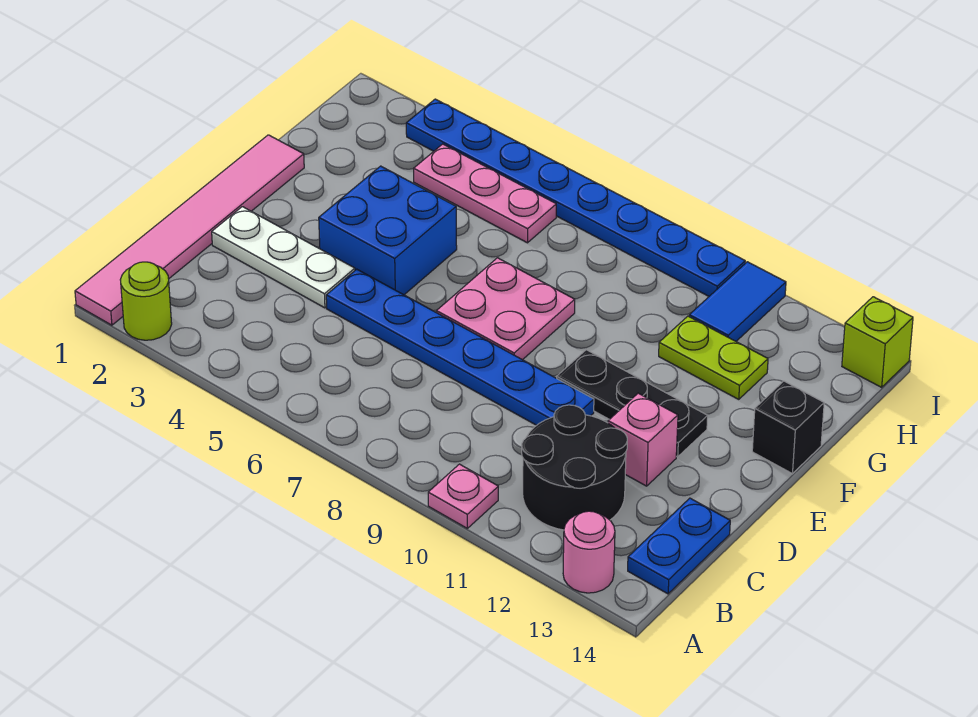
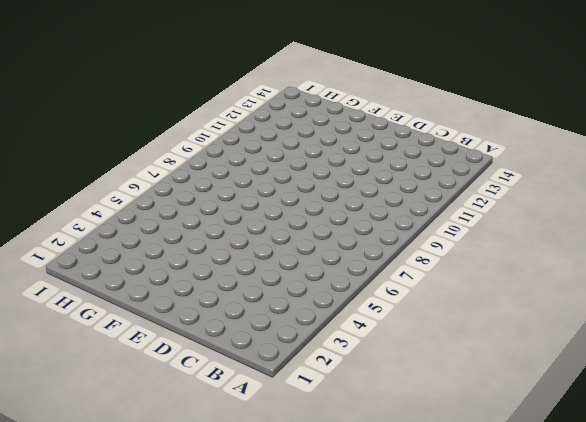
none -> pink 1x6 tile [75,135,304,325]
none -> lime 1x1 round brick [120,262,172,340]
none -> pink 1x1 plate [428,464,498,528]

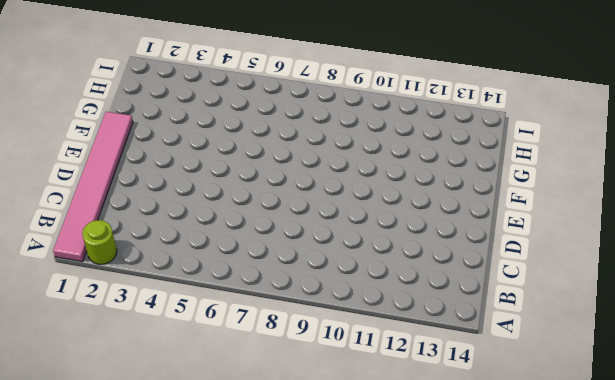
none -> pink 1x1 plate [428,464,498,528]
none -> pink 1x1 round brick [563,511,615,593]
none -> black 2x2 round brick [522,405,627,530]

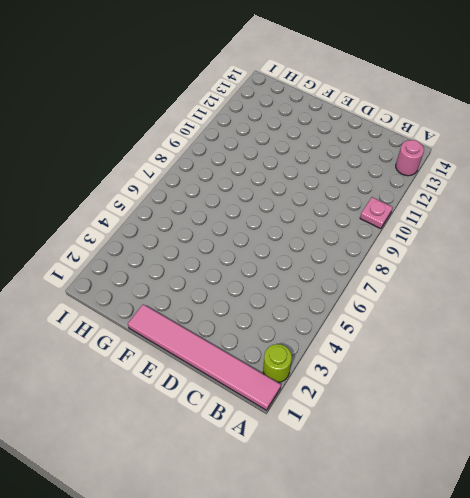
none -> black 2x2 round brick [522,405,627,530]
none -> blue 1x2 plate [628,498,730,594]
none -> white 1x3 plate [212,207,355,308]

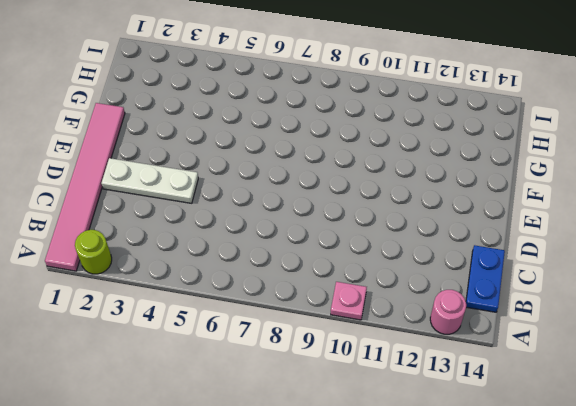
none -> black 2x2 round brick [522,405,627,530]
none -> blue 1x6 plate [326,269,594,425]
none -> pink 1x1 brick [608,393,678,486]

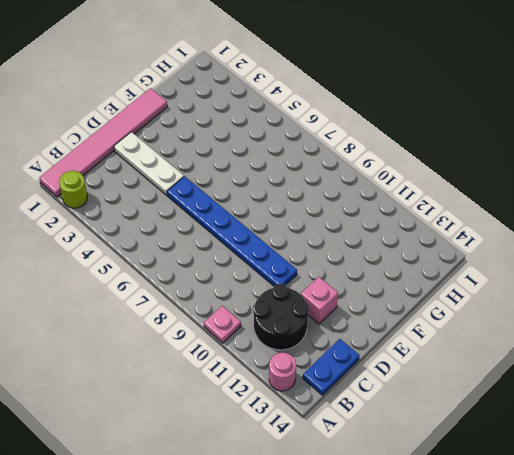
none -> blue 2x2 brick [319,166,457,295]
none -> pink 2x2 plate [436,258,575,360]
none -> black 1x3 plate [557,350,708,457]

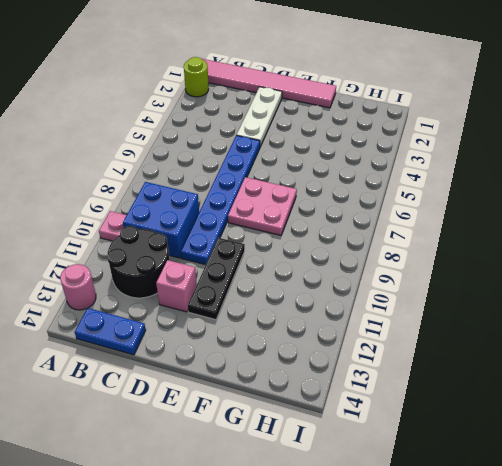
blue 2x2 brick [123,182,199,258] -> blue 2x2 brick moved to [319,166,457,295]
none -> black 1x1 brick [752,381,824,474]
none -> lime 1x2 plate [659,316,768,399]
none -> pink 1x3 plate [414,144,556,243]

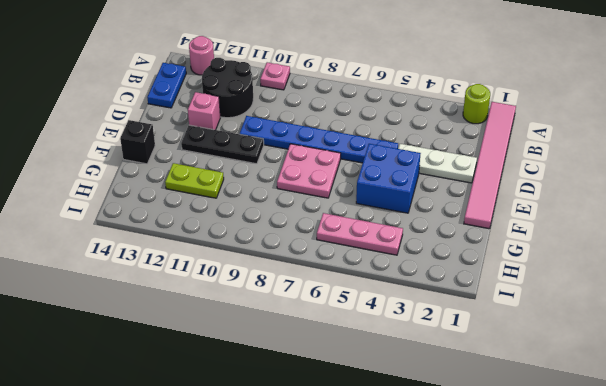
none -> blue 1x2 tile [689,262,786,341]
none -> blue 1x8 plate [406,99,745,296]
none -> lime 1x1 brick [842,297,913,387]

